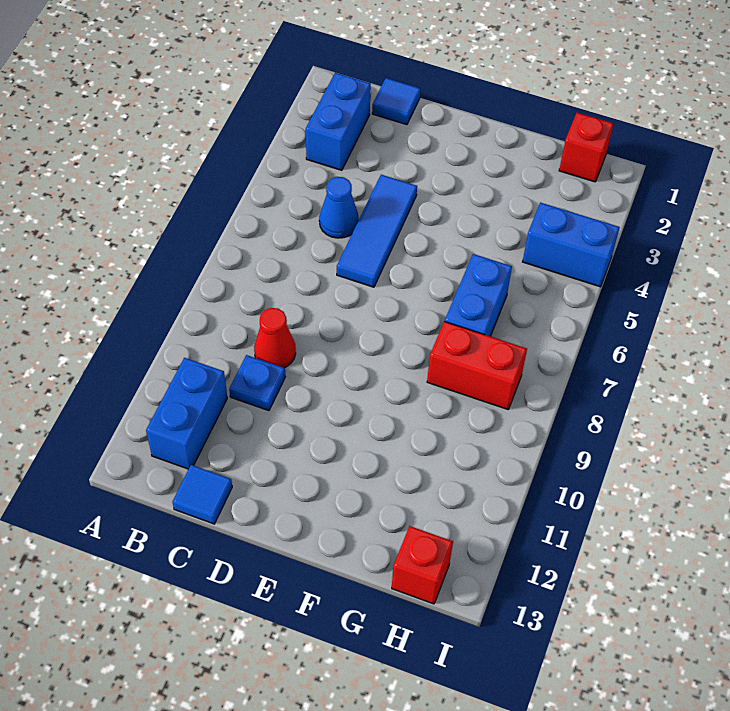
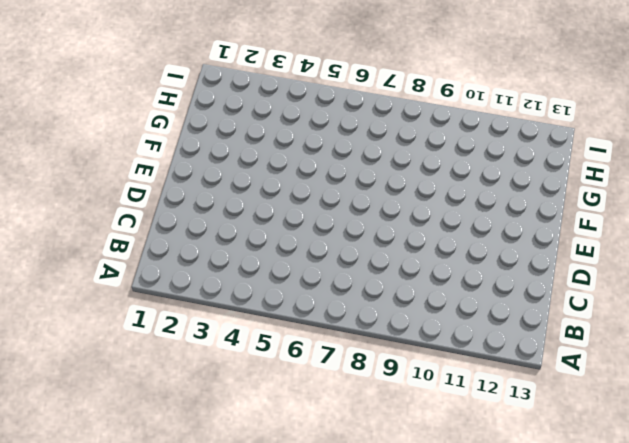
none -> blue 1x2 brick [306,73,371,170]
none -> blue 1x2 brick [146,358,227,469]
none -> blue 1x1 tile [372,78,420,125]

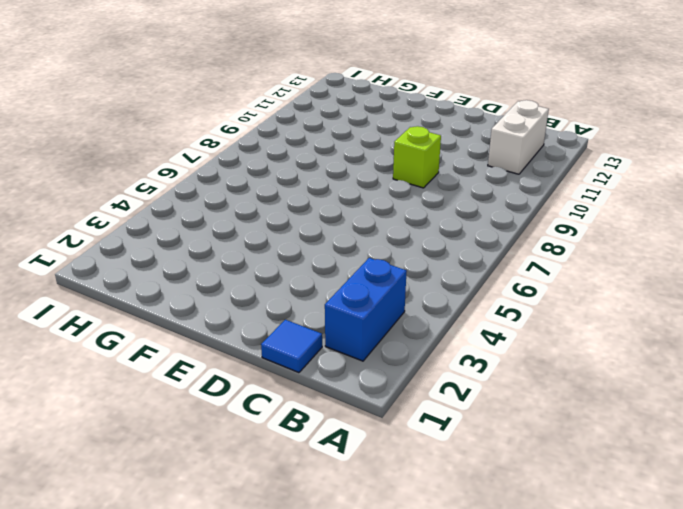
white 1x2 brick [488,100,549,174] -> blue 1x2 brick [146,358,227,469]
lime 1x1 brick [393,126,441,188] -> none
none -> blue 1x1 cone [319,177,359,238]
none -> red 1x1 cone [254,308,296,368]
none -> blue 1x1 plate [229,355,285,411]

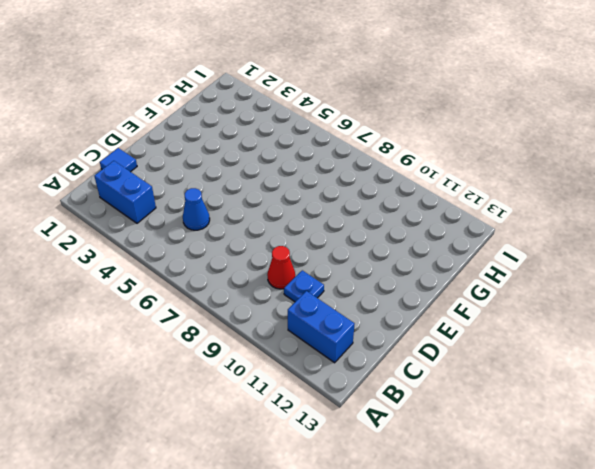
none -> blue 1x1 tile [173,465,232,524]
none -> blue 1x3 tile [337,175,417,287]
none -> blue 1x2 brick [445,254,512,336]

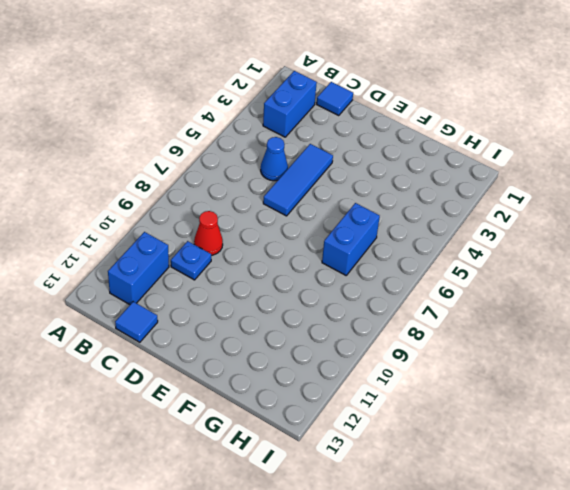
none -> red 1x2 brick [427,321,527,410]
none -> red 1x1 brick [559,113,613,182]
none -> blue 1x2 brick [523,202,620,287]

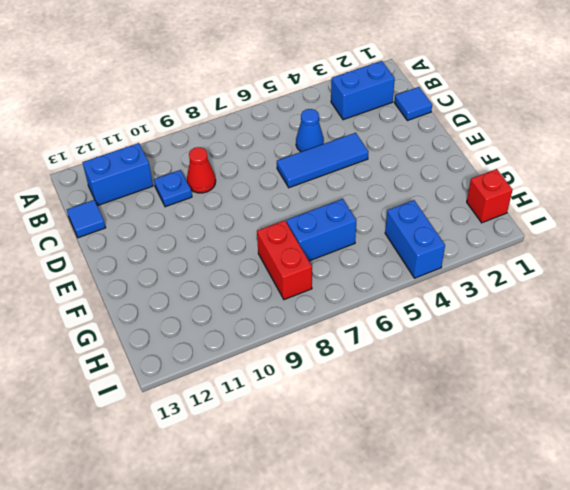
none -> red 1x1 brick [392,526,453,604]

